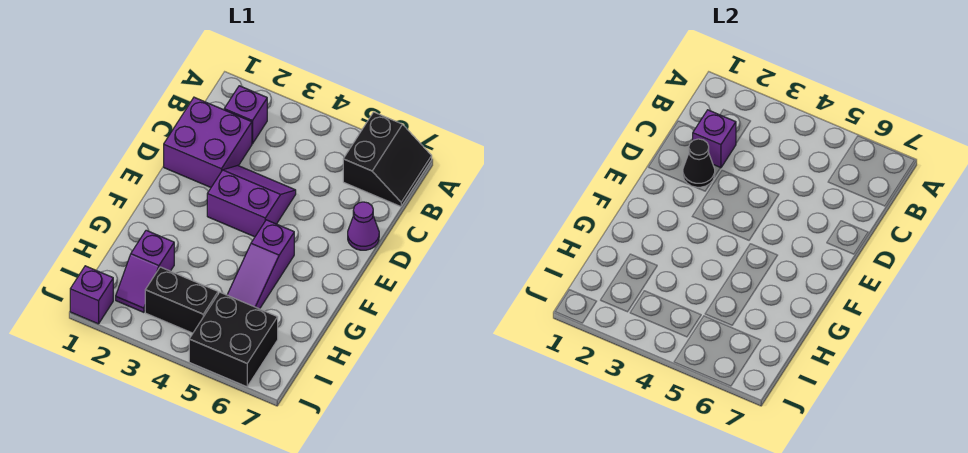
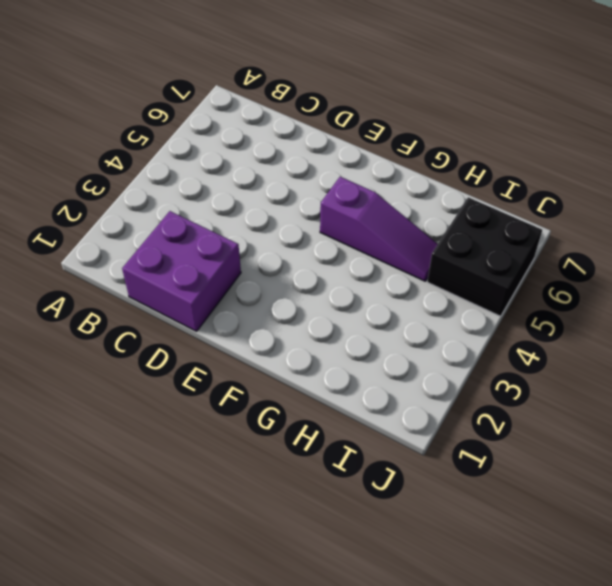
none -> black 2x2 slope [343,112,432,207]
none -> purple 1x1 brick [224,86,267,144]
none -> purple 2x2 slope [207,165,296,237]

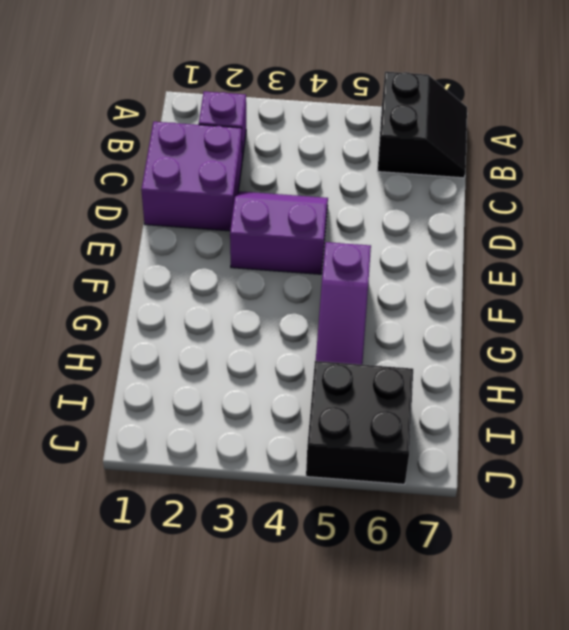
none -> purple 1x1 cone [348,202,379,250]
none -> purple 1x2 slope [116,230,174,312]
none -> black 1x2 brick [145,267,218,333]

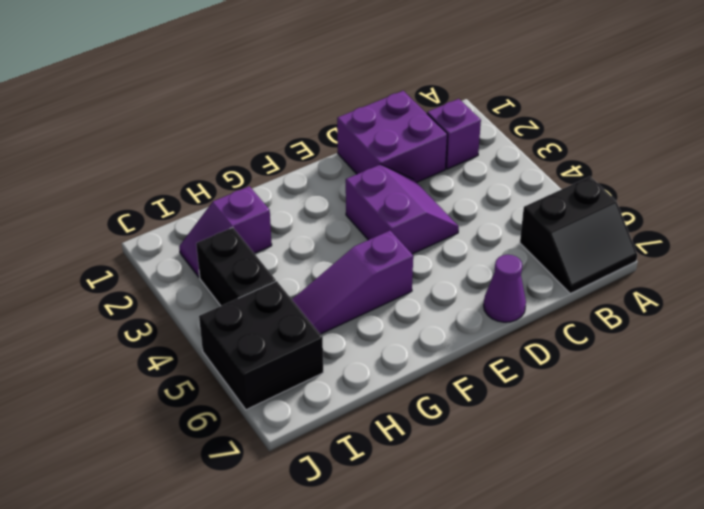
none -> purple 1x1 brick [70,266,113,324]
none -> purple 1x1 brick [693,110,736,168]
none -> black 1x1 cone [683,139,715,188]

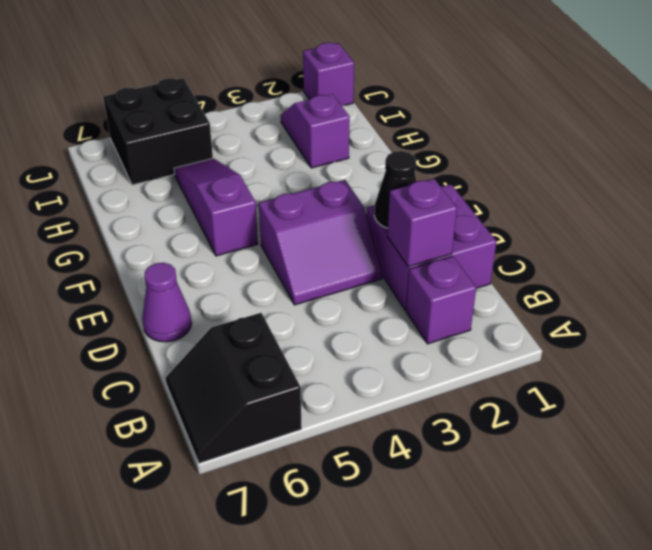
none -> black 1x2 brick [145,267,218,333]

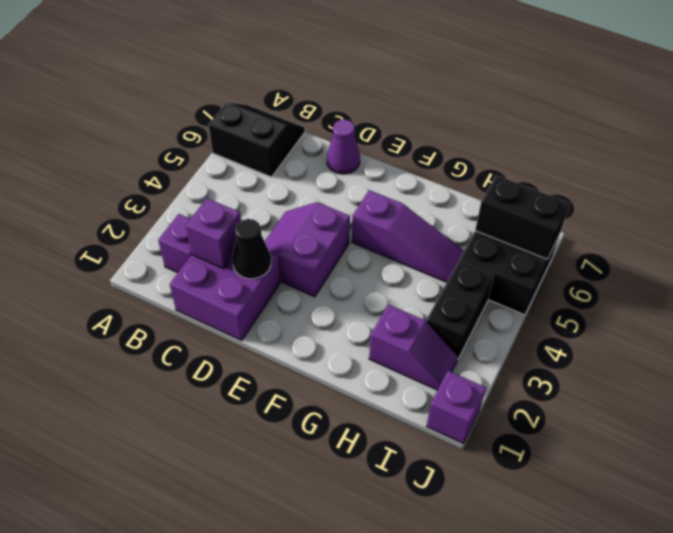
black 1x2 brick [475,175,570,259] -> none

